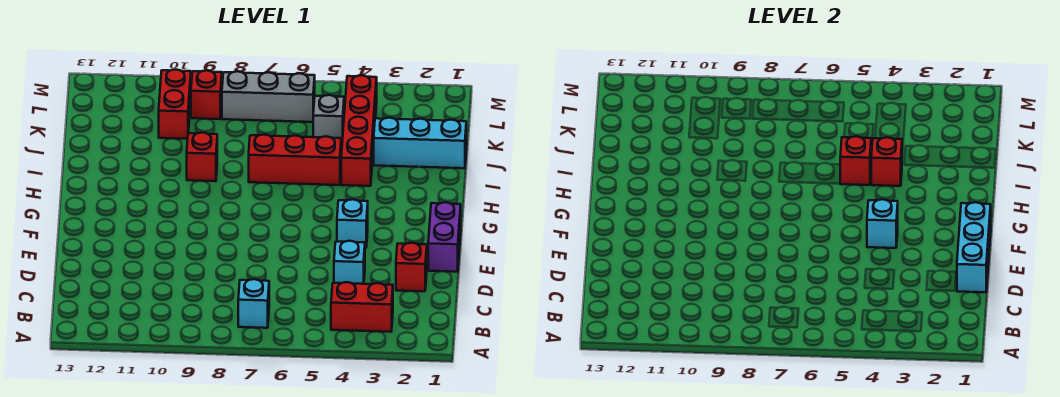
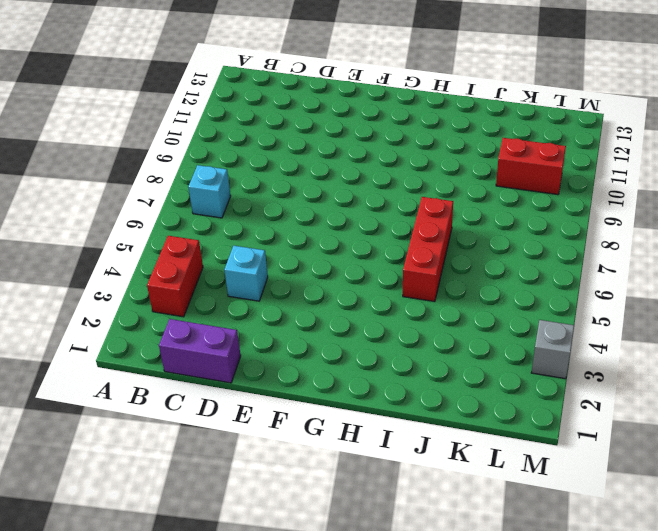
purple 1x2 brick [159,319,241,383] -> purple 1x2 brick moved to [428,202,461,272]
grey 1x1 brick [531,320,574,379] -> grey 1x1 brick moved to [313,95,344,144]
none -> red 1x1 brick [396,243,427,291]
none -> cyan 1x1 brick [337,199,368,248]
none -> red 1x4 brick [341,75,377,186]

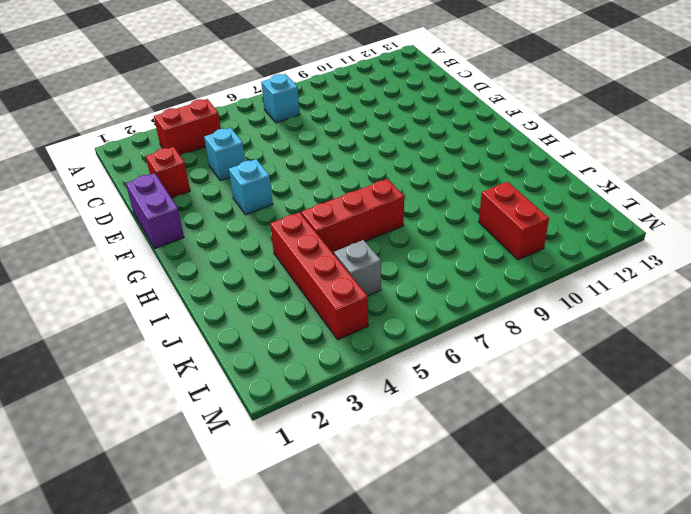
none -> red 1x1 brick [187,133,217,181]
none -> cyan 1x3 brick [374,118,466,168]
none -> grey 1x3 brick [222,71,315,122]

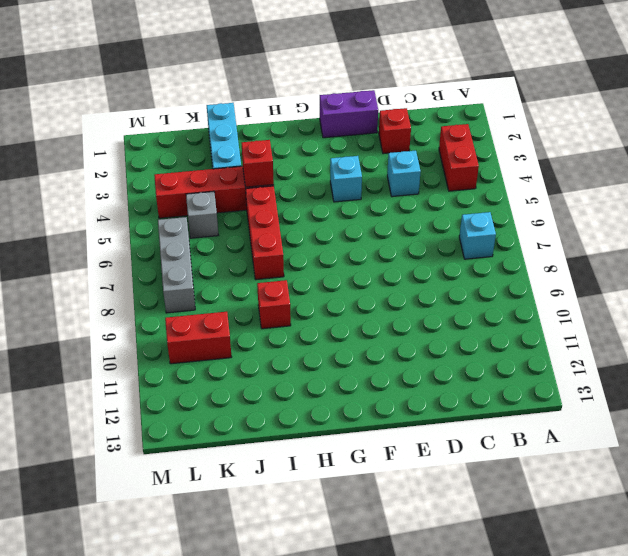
none -> red 1x1 brick [191,70,222,119]
none -> cyan 1x3 brick [957,202,991,292]
none -> cyan 1x1 brick [867,199,898,248]

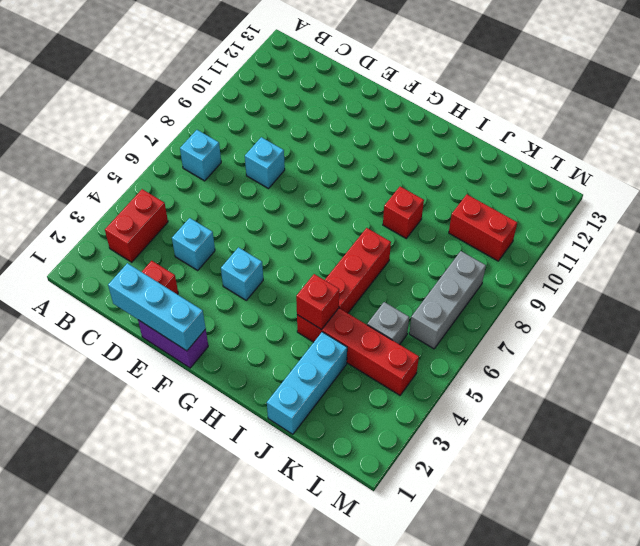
cyan 1x1 brick [245,137,285,189] -> cyan 1x1 brick moved to [867,199,898,248]
none -> red 1x1 brick [191,70,222,119]
none -> red 1x1 brick [840,136,871,185]

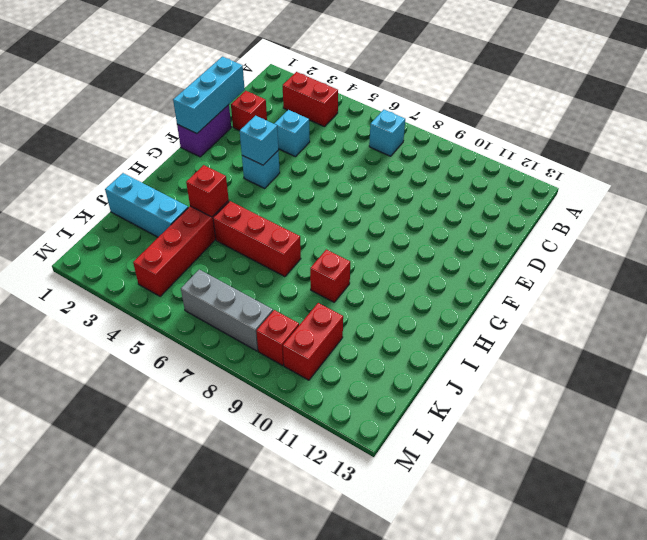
none -> grey 1x1 brick [313,95,344,144]
none -> red 1x1 brick [840,136,871,185]

